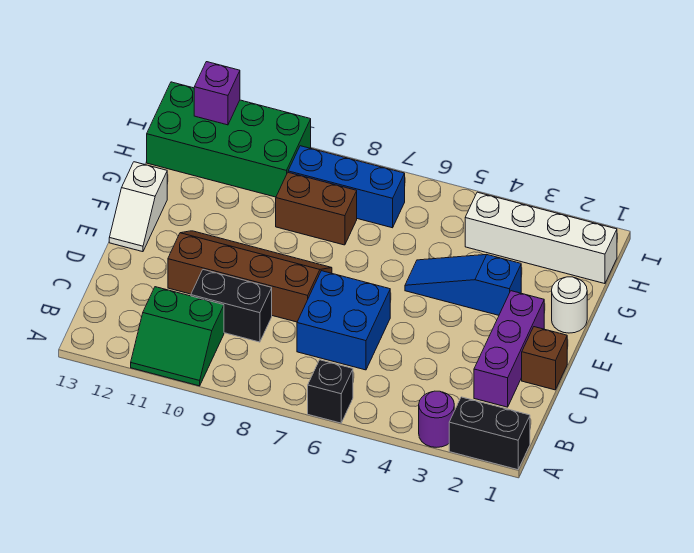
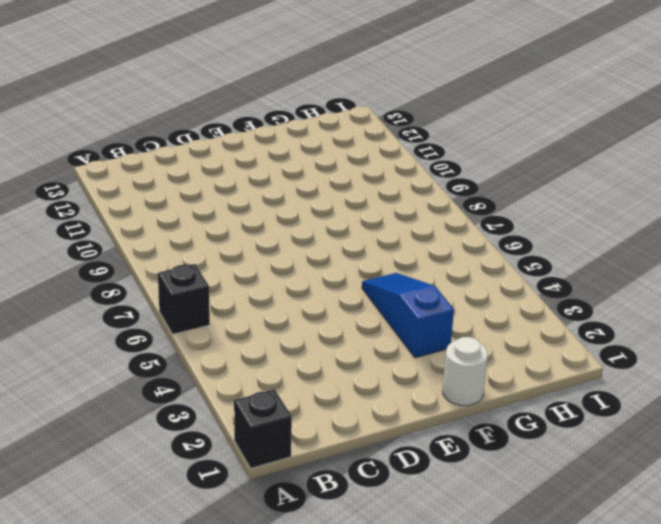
black 1x1 brick [234,389,292,468] -> black 1x2 brick [449,397,530,470]
none -> purple 1x1 round brick [419,391,454,447]
none -> green 2x2 slope [131,287,224,386]
none -> purple 1x3 brick [474,291,544,407]

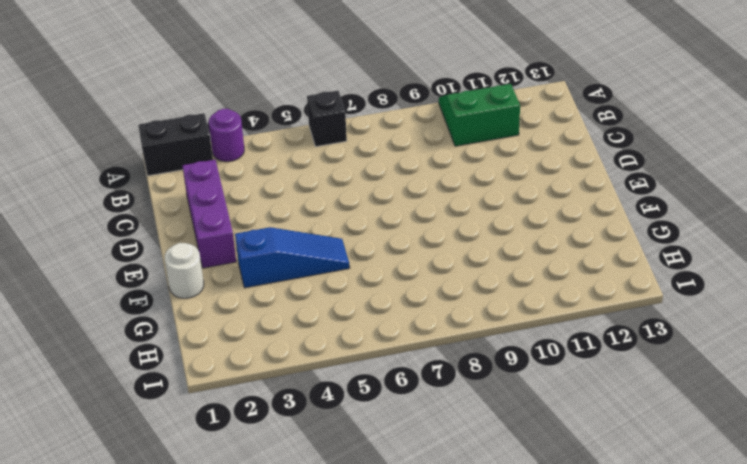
none -> blue 2x2 brick [297,271,390,370]
none -> black 1x2 brick [191,270,272,342]
none -> brown 1x1 brick [522,327,567,390]

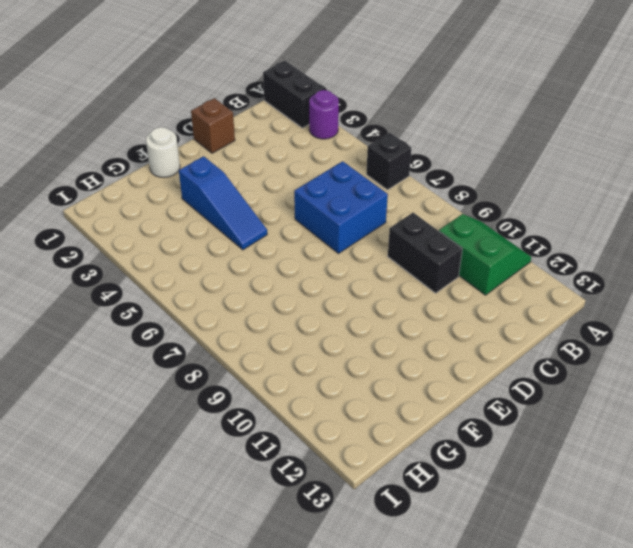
none -> purple 1x3 brick [474,291,544,407]
none -> brown 2x4 slope [168,231,332,322]
none -> white 1x2 slope [109,162,167,252]

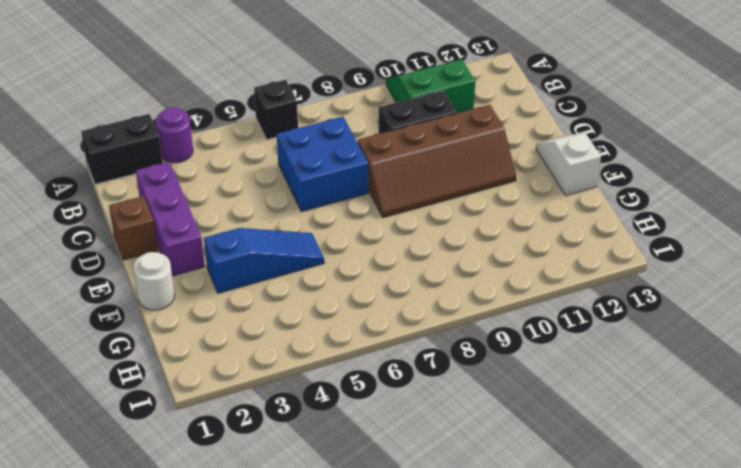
none -> brown 1x2 brick [276,173,357,245]
none -> white 1x4 brick [465,192,617,284]
none -> blue 1x3 brick [288,146,405,228]

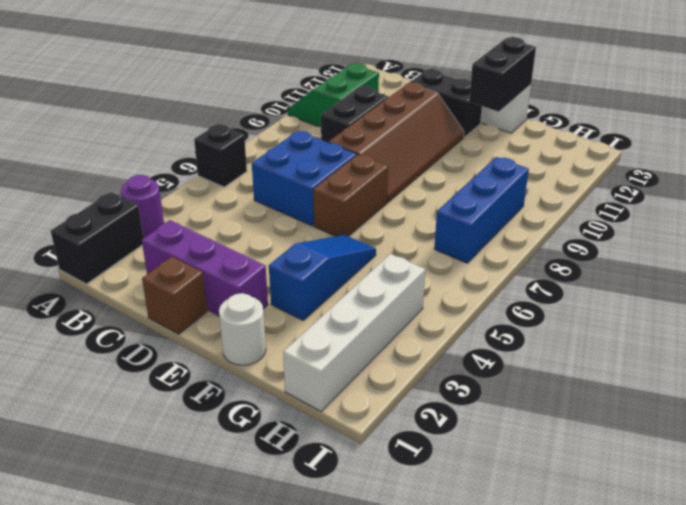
black 1x2 brick [410,69,482,137] -> none
brown 1x2 brick [313,154,388,236] -> brown 1x2 brick moved to [276,173,357,245]
black 1x2 brick [469,37,536,112] -> none
none -> green 2x4 brick [147,82,311,197]
none -> purple 1x1 brick [194,62,240,125]

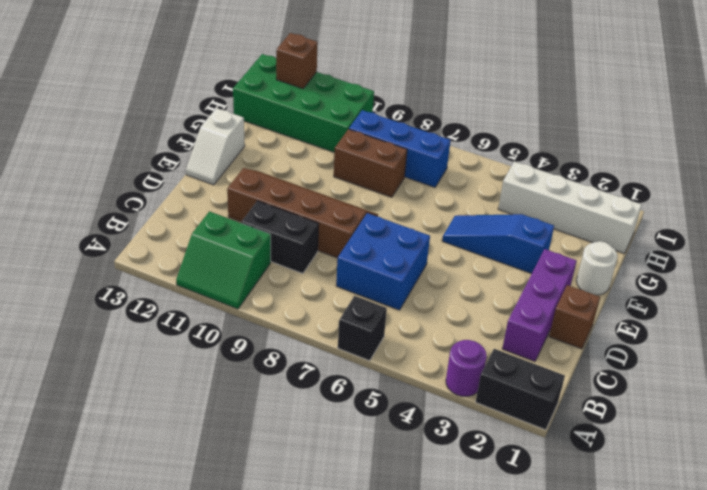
brown 1x1 brick [276,33,318,89] -> purple 1x1 brick [194,62,240,125]

